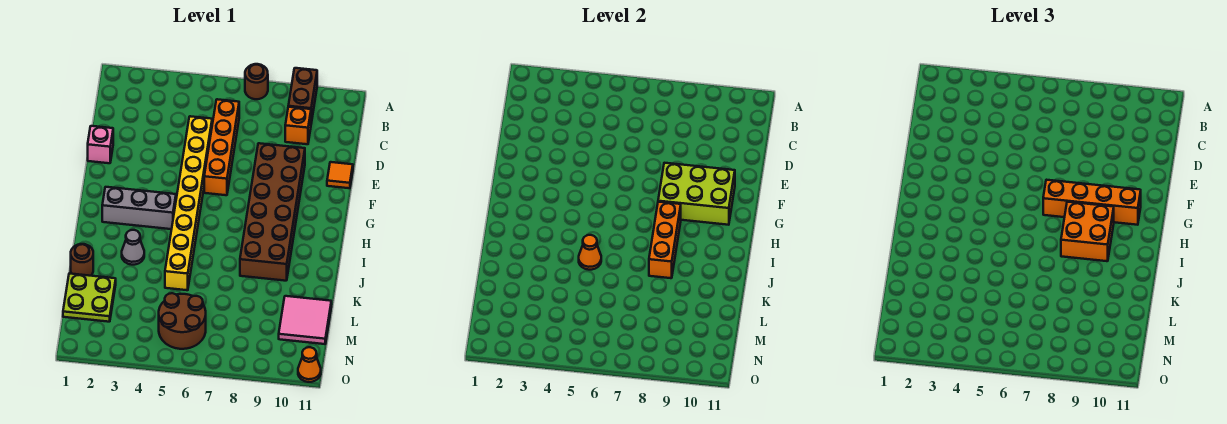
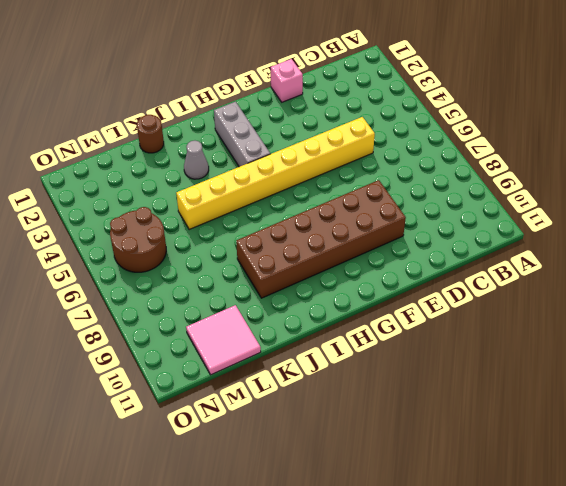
none -> brown 1x1 round brick [245,64,268,99]
none -> brown 1x2 brick [288,68,317,123]
none -> orange 1x4 brick [204,99,239,195]

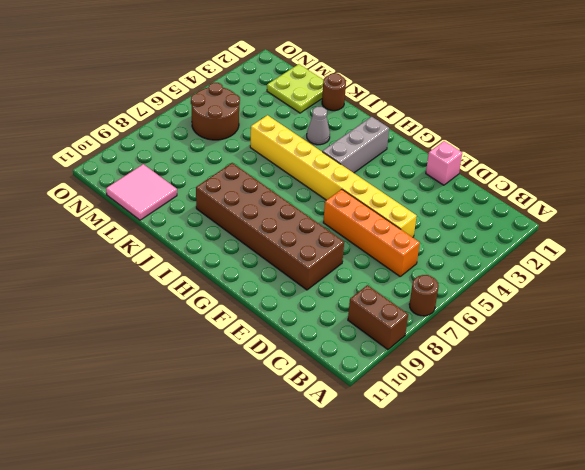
none -> orange 1x1 brick [285,107,311,144]
none -> orange 1x1 tile [327,162,353,188]
none -> orange 1x1 cone [298,347,321,382]

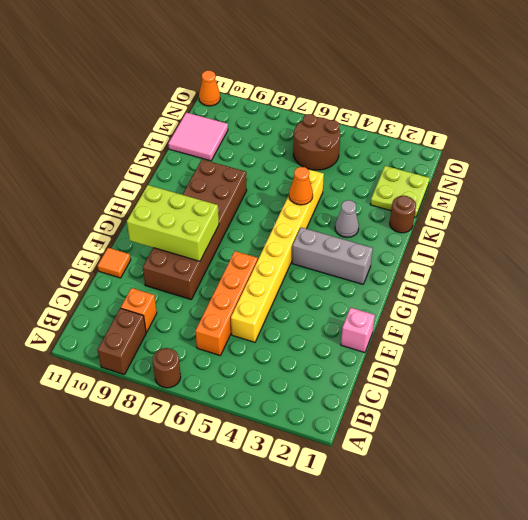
none -> orange 1x3 brick [649,202,681,278]
none -> orange 1x4 brick [1043,180,1141,225]
none -> orange 2x2 brick [1061,202,1114,261]

